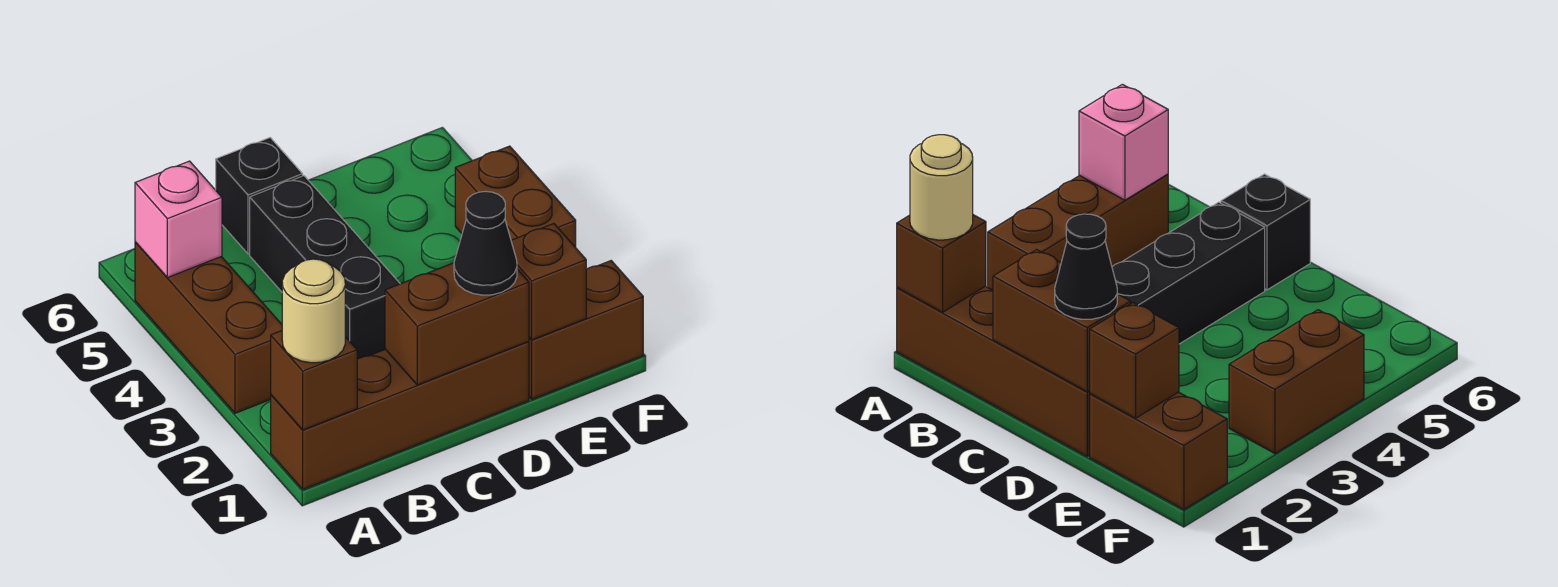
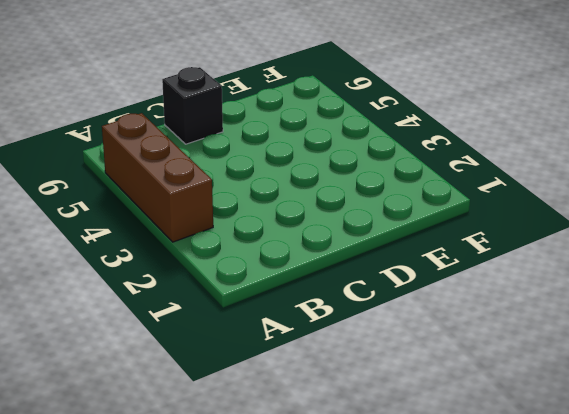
none -> brown 1x4 brick [271,341,529,489]
none -> black 1x3 brick [250,176,400,359]
none -> brown 1x2 brick [529,261,643,399]

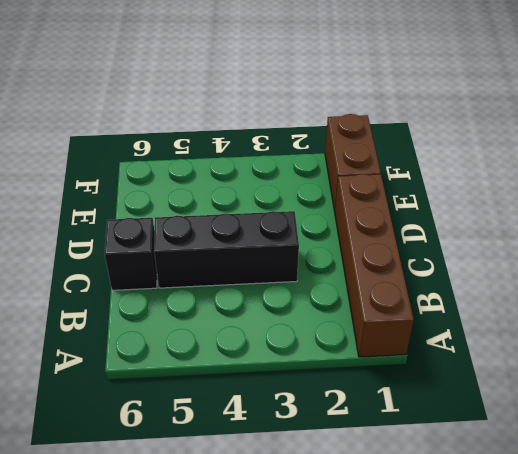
none -> brown 1x3 brick [135,242,282,413]
none -> brown 1x2 brick [455,146,576,248]
none -> brown 1x1 brick [271,331,357,430]

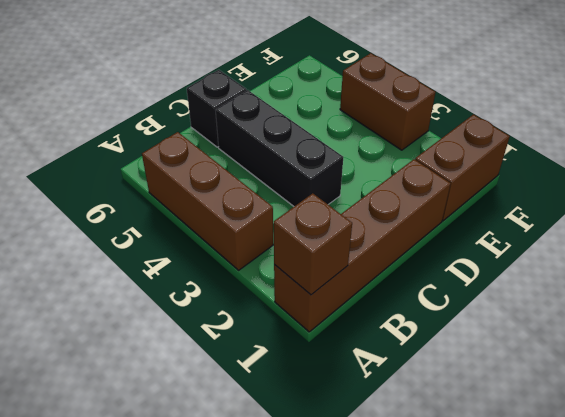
none -> pink 1x1 brick [135,161,222,278]
none -> brown 1x2 brick [385,263,529,385]
none -> brown 1x1 brick [511,224,586,340]

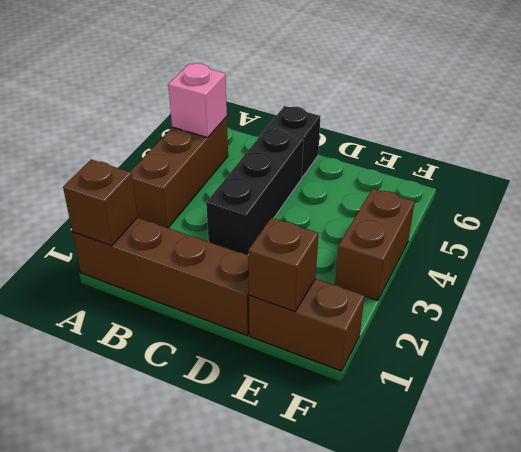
none -> brown 1x2 brick [385,263,529,385]
none -> tan 1x1 round brick [282,259,345,363]
none -> black 1x1 cone [454,191,517,295]

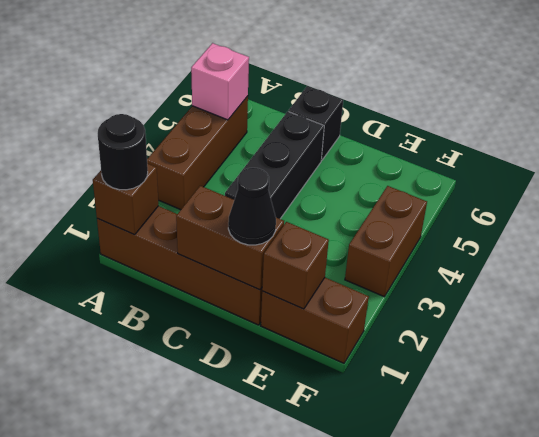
black 1x1 round brick [98,114,148,190] -> tan 1x1 round brick [282,259,345,363]

